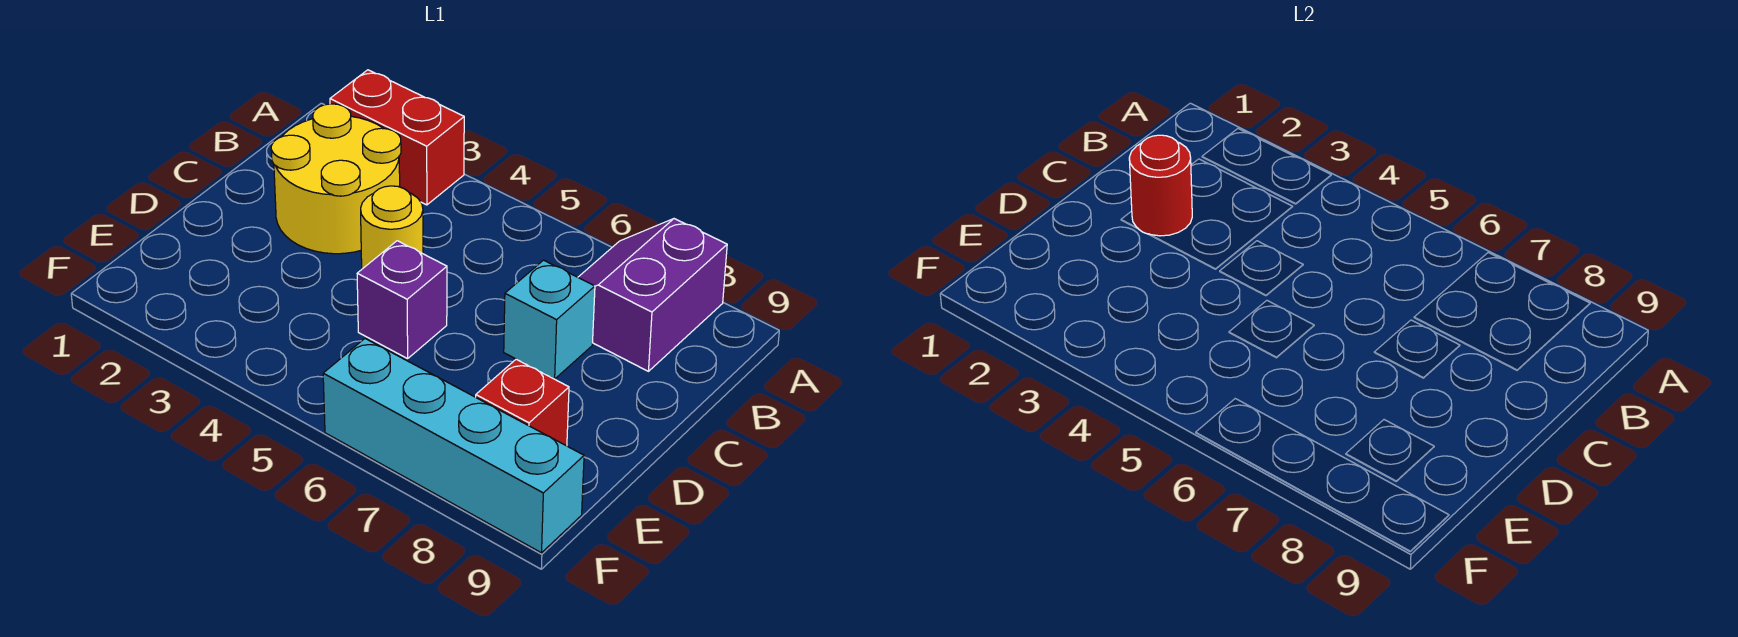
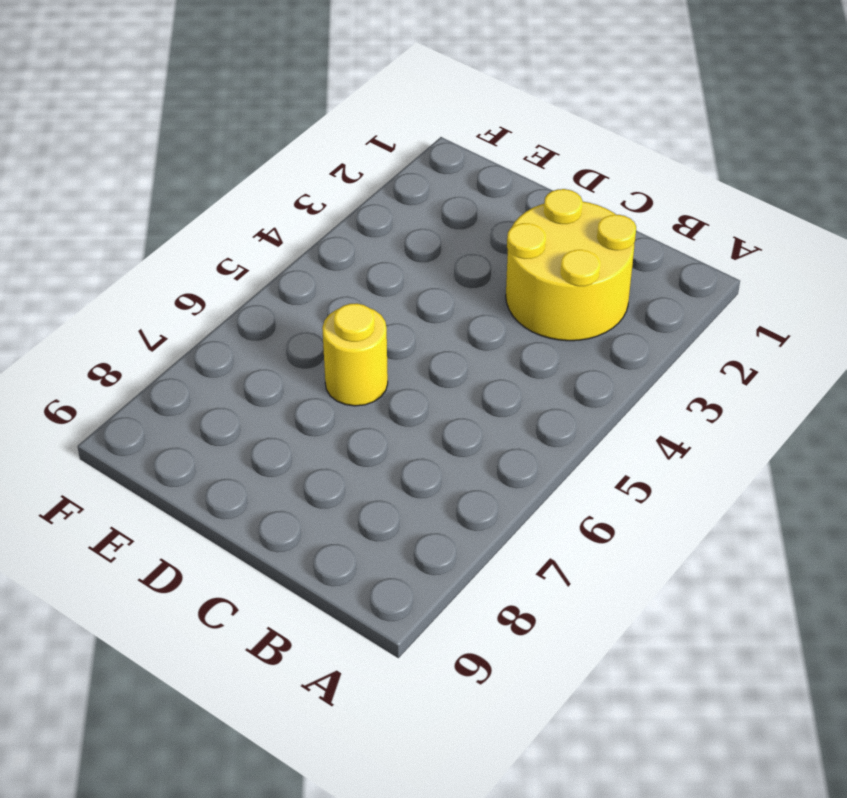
yellow 1x1 round brick [322,303,388,406] -> yellow 1x1 round brick moved to [361,186,423,269]
none -> red 1x2 brick [330,70,464,205]
none -> purple 2x2 slope [578,219,727,371]

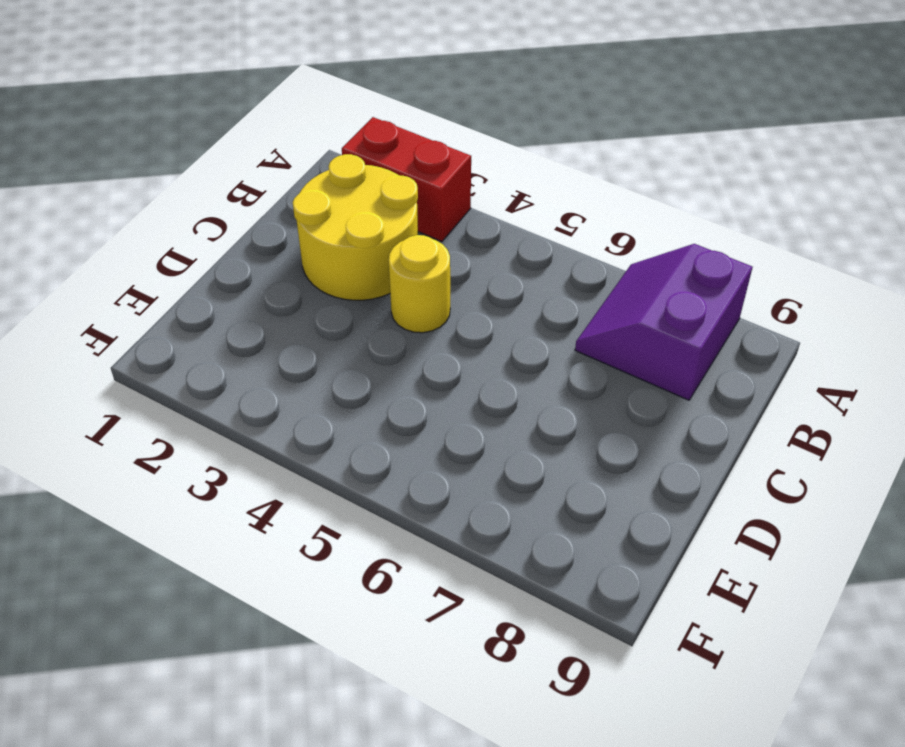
none -> cyan 1x1 brick [504,260,595,379]
none -> purple 1x1 brick [357,241,447,359]

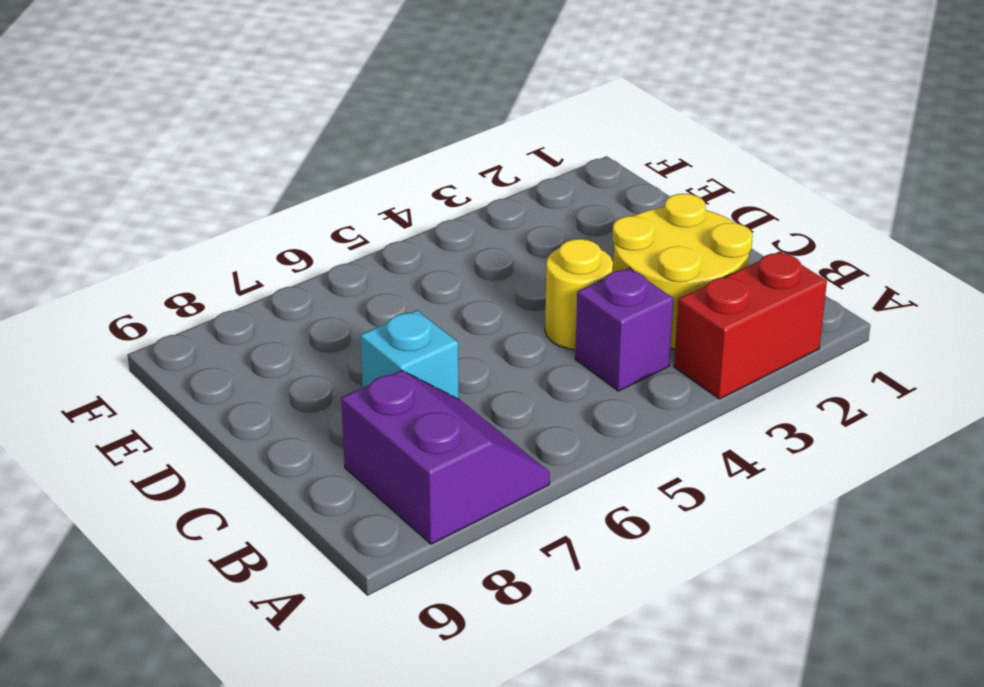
purple 1x1 brick [575,268,673,391] -> purple 1x1 brick moved to [357,241,447,359]
none -> red 1x1 brick [476,359,569,446]
none -> cyan 1x4 brick [323,339,584,553]

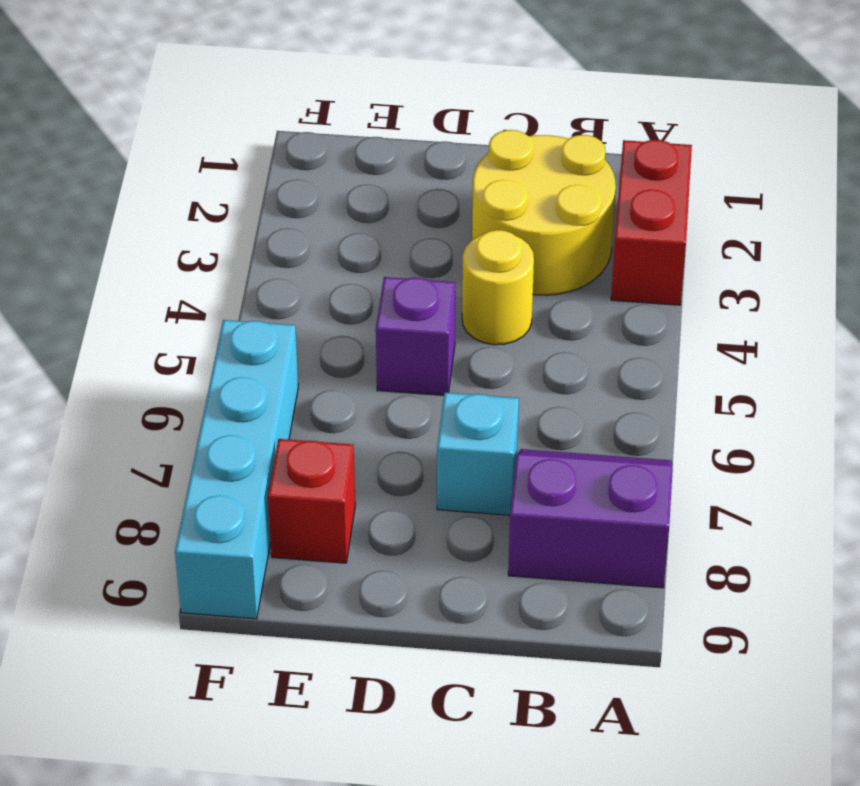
none -> red 1x1 round brick [1129,135,1192,236]

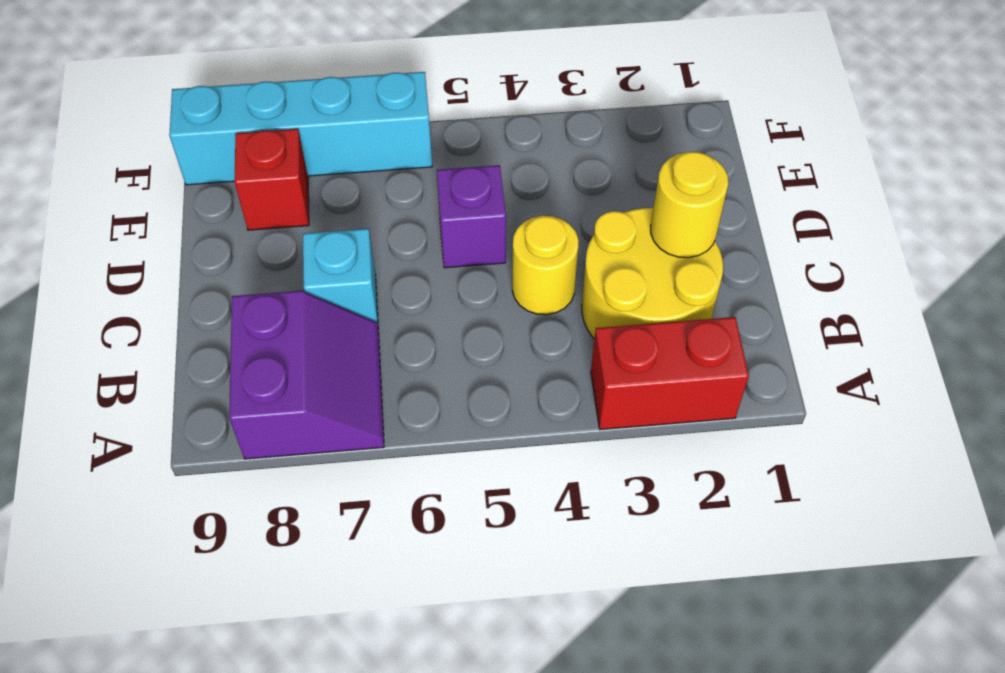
yellow 1x1 round brick [651,152,728,258] -> red 1x1 round brick [1129,135,1192,236]

